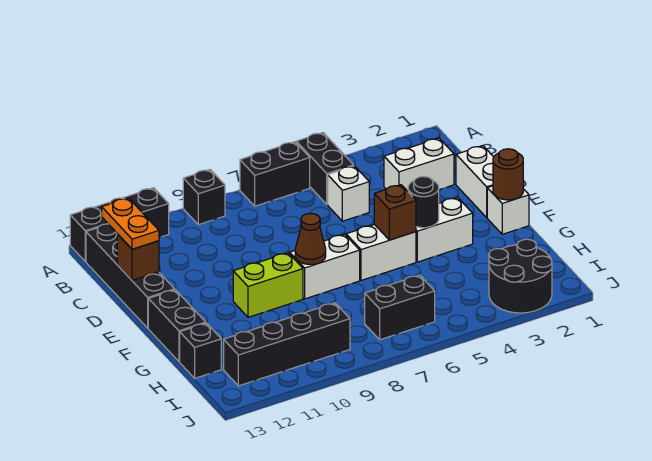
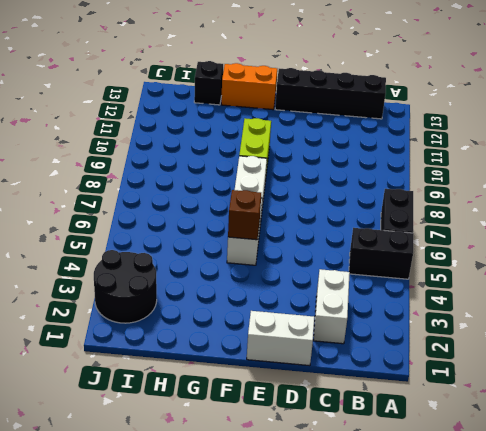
orange 1x2 brick [221,63,277,110] -> black 1x2 brick [148,290,206,362]
none -> black 1x1 brick [183,170,225,225]
none -> black 1x3 brick [70,188,169,262]
none -> white 1x1 brick [328,166,369,221]

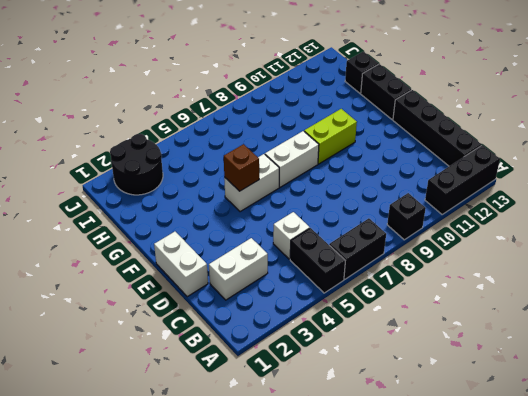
none -> white 1x1 brick [487,186,529,234]
none -> white 1x2 brick [416,197,473,262]
none -> black 1x2 brick [365,275,435,340]

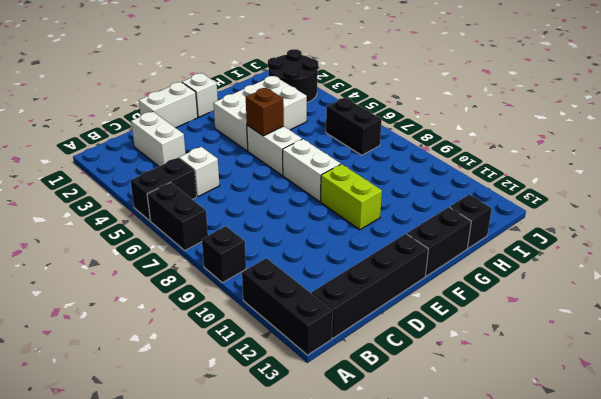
white 2x3 brick [213,76,307,151] -> white 1x2 brick [416,197,473,262]
none -> black 1x4 brick [224,303,350,386]
none -> brown 1x1 brick [117,234,159,280]
none -> brown 1x1 round brick [493,149,523,200]

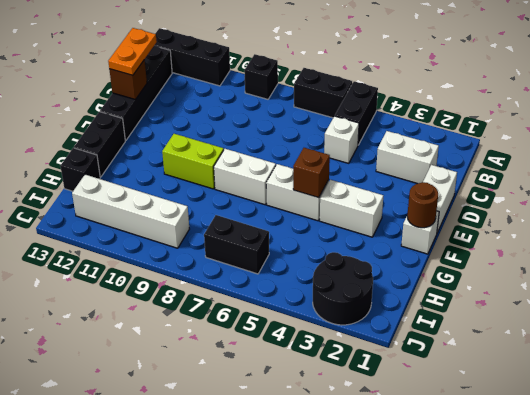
white 1x4 brick [72,175,189,248] -> black 1x4 brick [224,303,350,386]
none -> black 1x1 round brick [408,176,439,228]
none -> brown 1x1 cone [295,213,326,264]

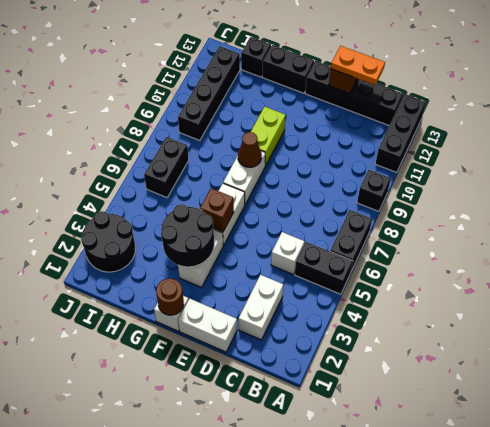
black 2x2 round brick [161,204,214,267] -> black 1x1 round brick [408,176,439,228]

